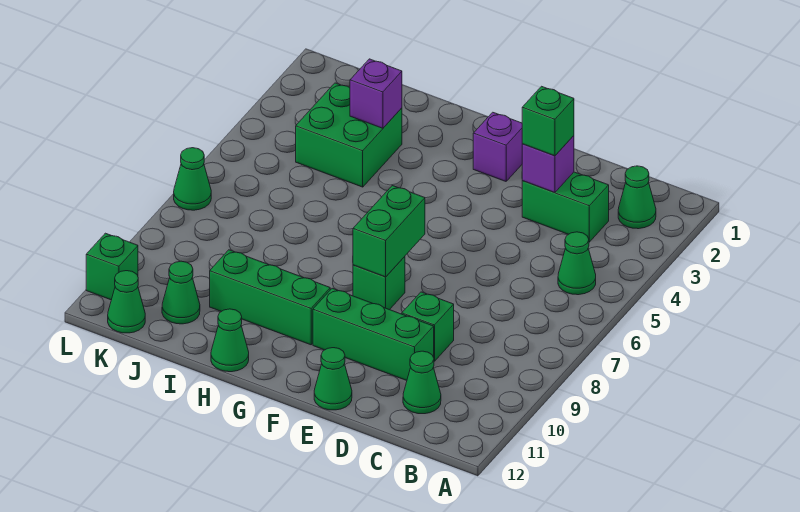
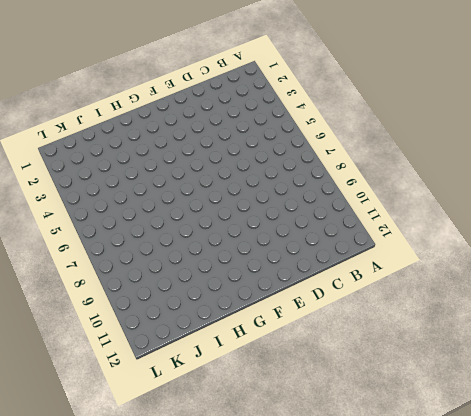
none -> green 1x1 cone [618,166,656,229]
none -> green 1x1 cone [558,232,596,295]
none -> green 1x2 brick [522,172,609,242]

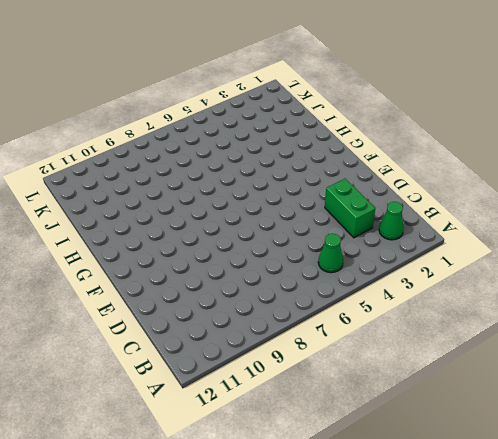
none -> green 1x1 cone [403,351,441,414]
none -> green 1x1 brick [402,292,454,361]
none -> green 1x3 brick [313,288,434,380]

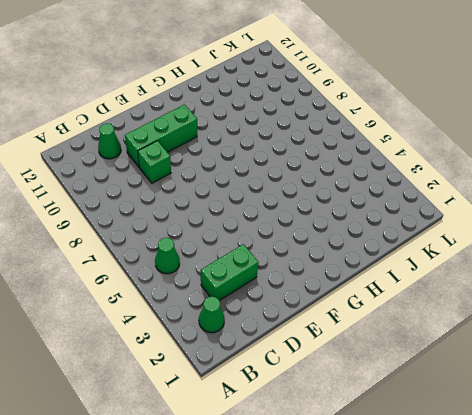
none -> green 1x1 cone [314,348,352,410]
none -> purple 1x1 brick [473,112,522,181]
none -> green 1x1 brick [353,257,405,310]

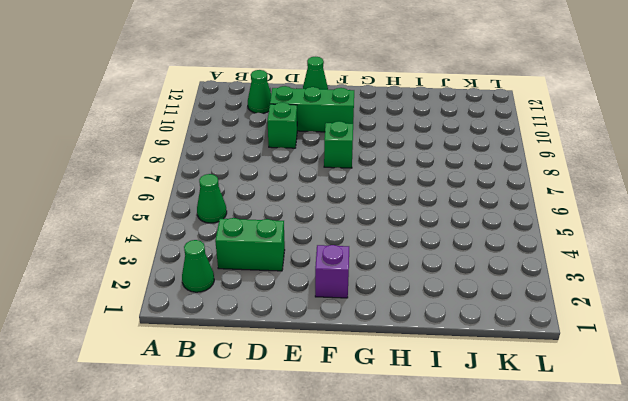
none -> green 1x3 brick [210,250,330,345]
none -> green 1x1 cone [211,309,249,372]
none -> green 2x2 brick [296,83,402,187]

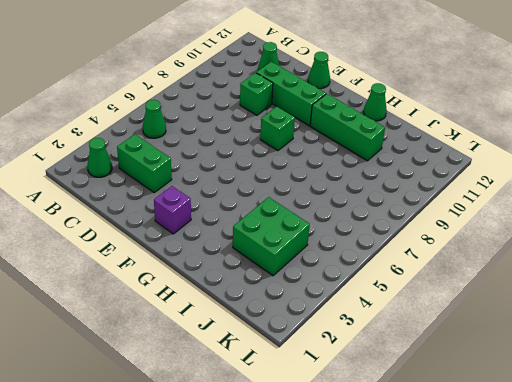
none -> green 1x1 cone [162,261,200,324]
none -> green 1x1 cone [108,271,145,333]
none -> green 1x1 cone [174,148,211,210]

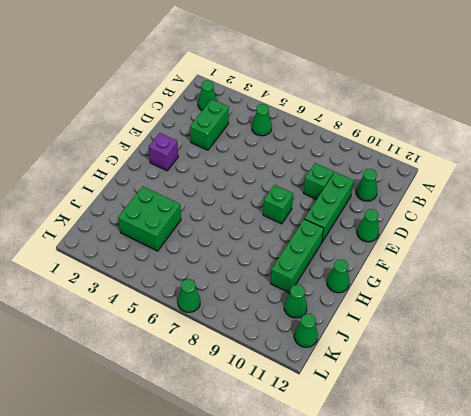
none -> green 1x1 brick [86,233,138,300]
none -> purple 1x1 brick [522,136,574,193]
none -> green 1x2 brick [353,186,425,277]

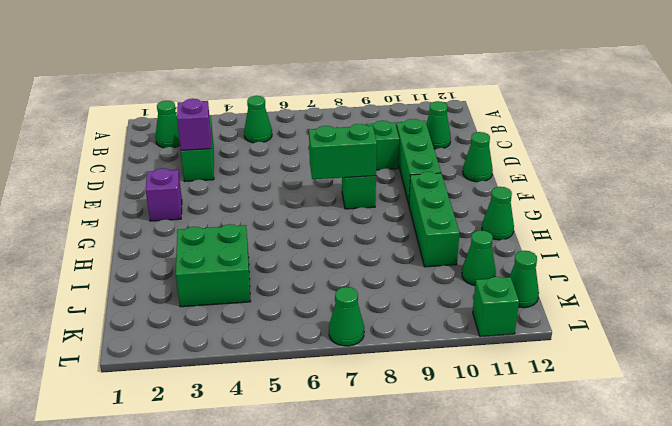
none -> purple 1x1 brick [350,59,402,128]
none -> green 1x1 brick [522,86,574,156]

